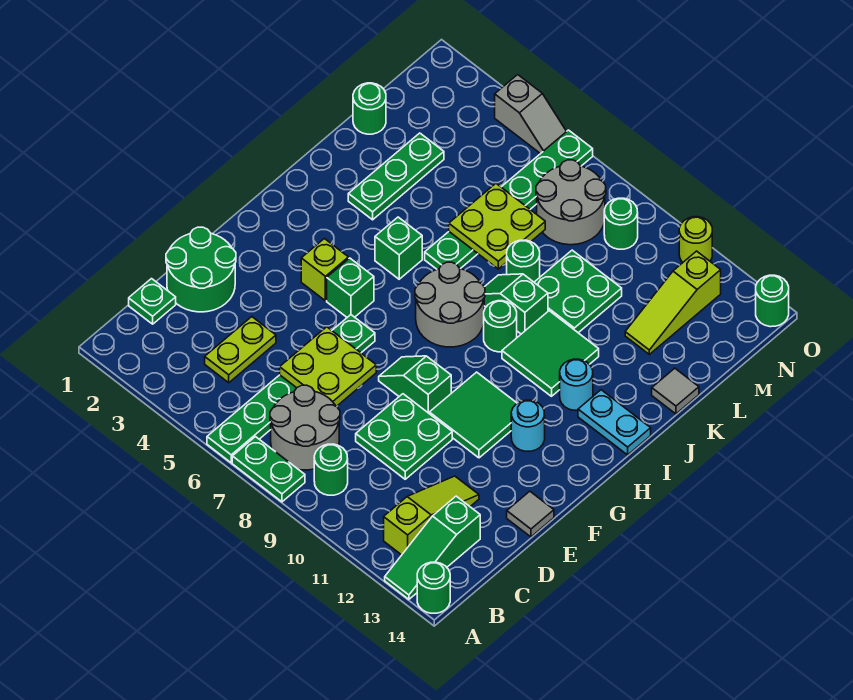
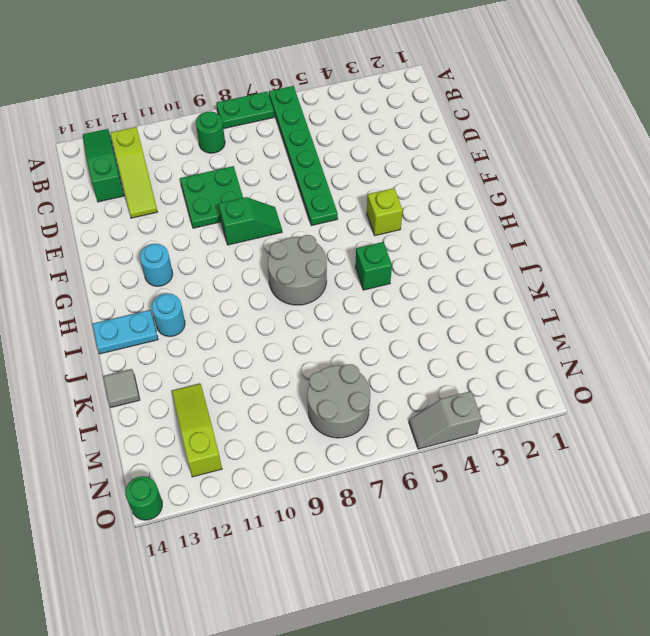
none -> green 1x1 round brick [417,562,450,613]
none -> grey 2x2 round brick [270,385,340,470]
none -> green 1x1 plate [129,279,176,324]
none -> lime 1x2 plate [205,317,276,383]

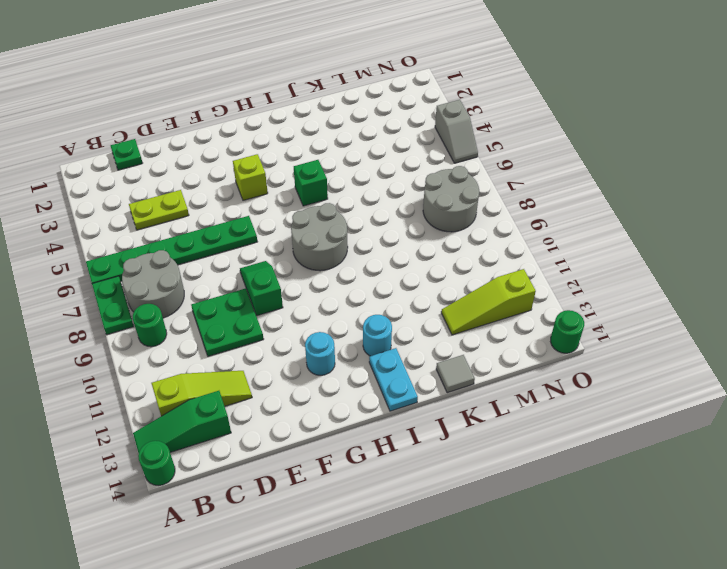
none -> green 2x2 round brick [166,227,236,312]
none -> grey 1x1 tile [507,491,554,537]
none -> green 2x2 tile [429,372,517,458]
none -> green 1x1 brick [327,258,374,317]

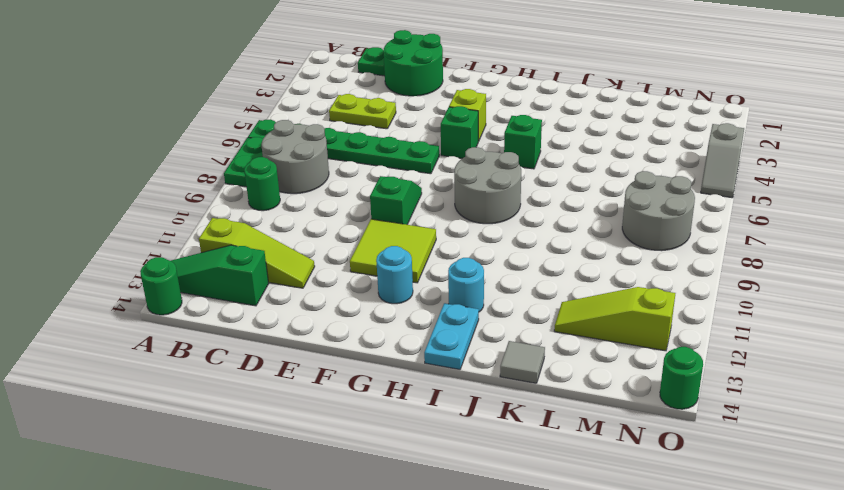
lime 2x2 tile [350,219,436,283] -> green 2x2 tile [429,372,517,458]
none -> green 2x2 plate [356,394,452,479]
none -> grey 1x1 tile [507,491,554,537]
none -> green 1x1 round brick [484,301,517,352]
none -> green 2x2 tile [502,311,599,396]

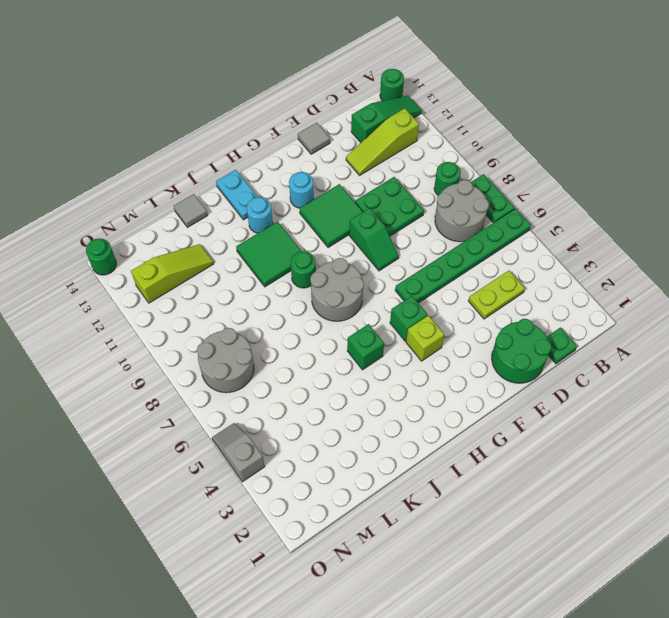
none -> green 1x3 plate [348,133,444,220]
none -> green 1x6 plate [425,130,593,269]
none -> green 1x2 slope [484,274,548,334]
none -> green 1x1 round brick [506,240,540,282]

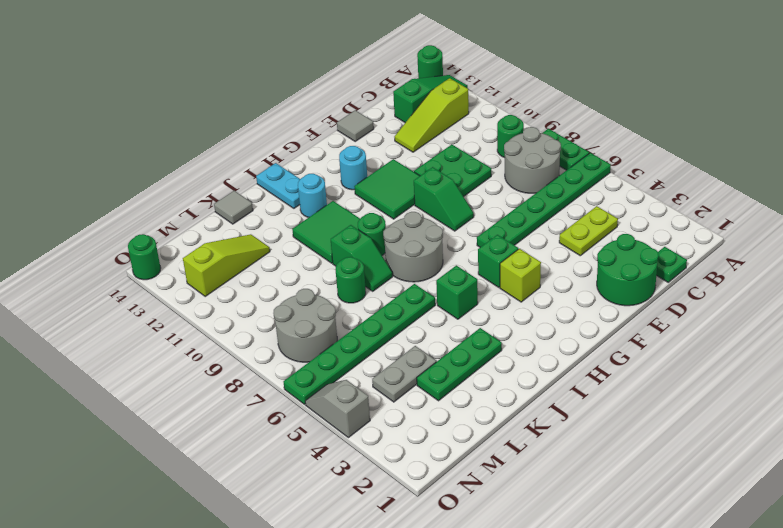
grey 1x2 plate [372,346,436,402] -> none
none -> green 2x2 plate [534,250,622,333]
none -> green 1x1 round brick [353,83,386,134]
none -> green 1x1 round brick [604,198,638,249]
none -> lime 1x1 round brick [679,217,712,262]

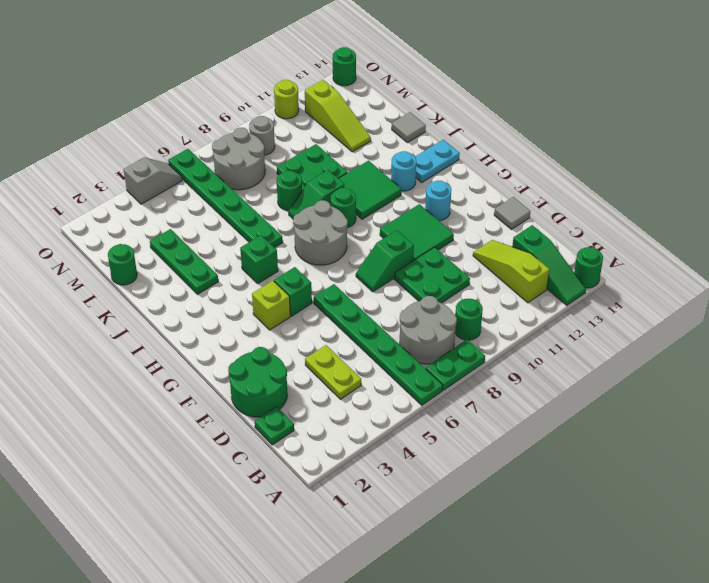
grey 1x1 round brick [249,116,275,155] -> green 1x1 round brick [604,198,638,249]
none -> lime 2x2 plate [280,327,376,407]
none -> lime 2x2 plate [449,184,545,269]

